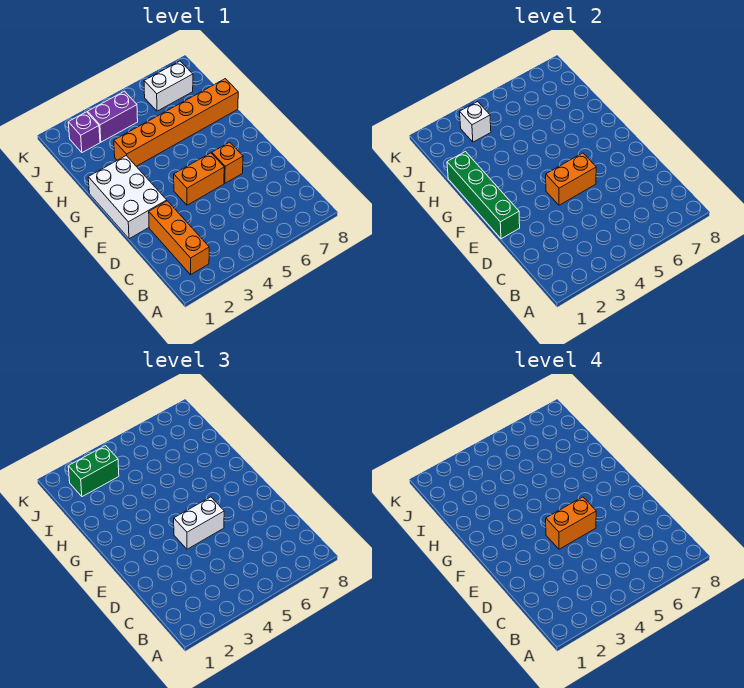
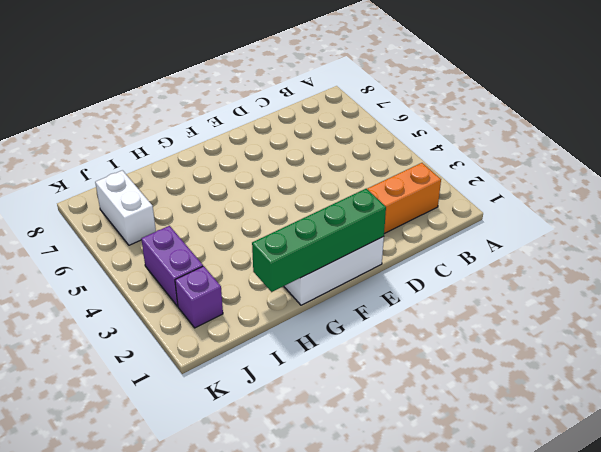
none -> orange 1x2 brick [174,153,224,205]
none -> orange 1x1 brick [212,142,243,183]
none -> orange 1x6 brick [114,79,238,166]

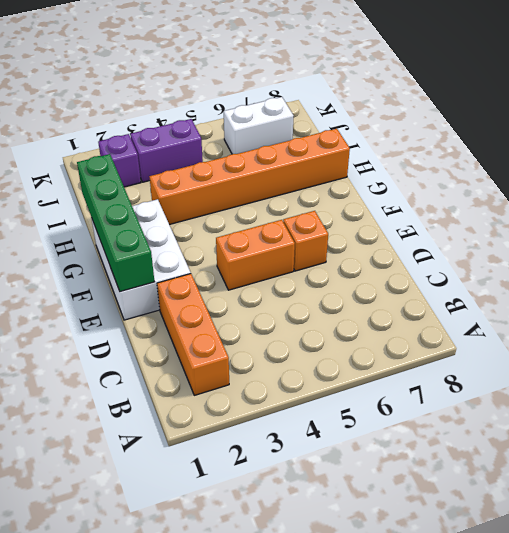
none -> orange 1x2 brick [546,153,596,205]
none -> white 1x1 brick [460,102,491,142]
none -> white 1x2 brick [174,497,224,549]

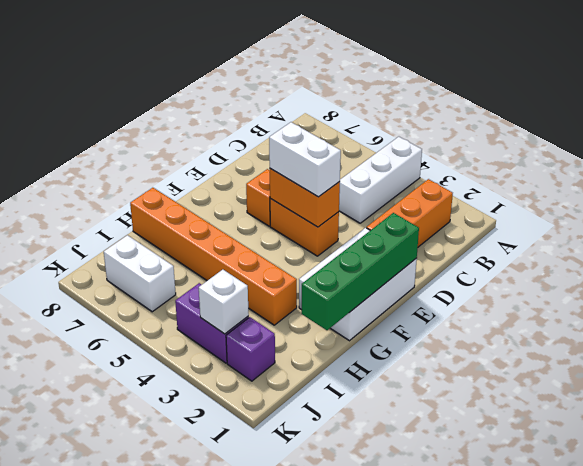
white 1x3 brick [339,137,422,223] -> none
none -> green 1x2 brick [68,446,119,497]
none -> orange 1x2 brick [546,497,596,549]

